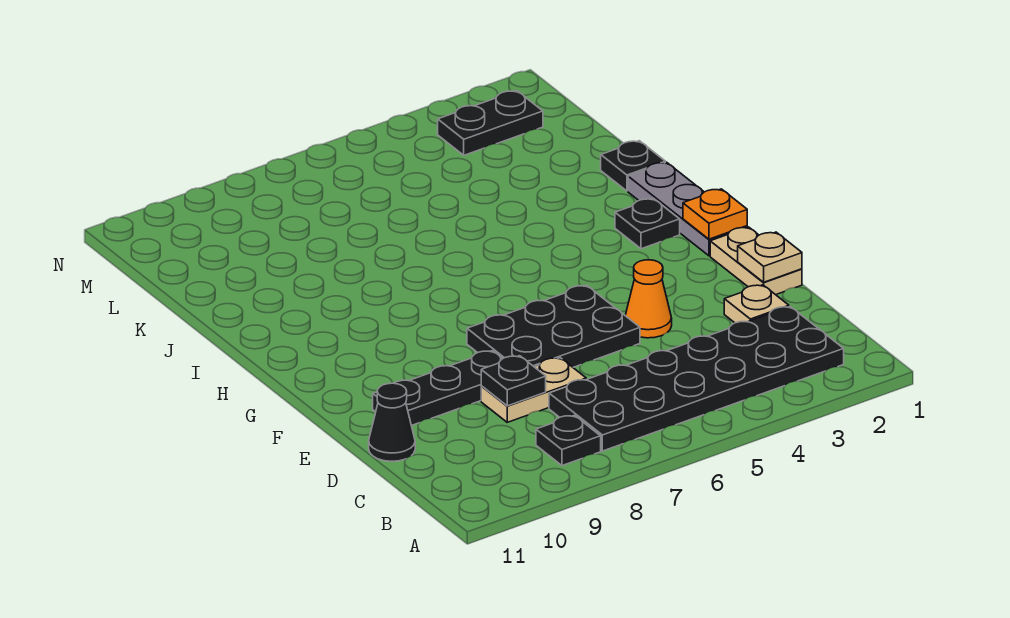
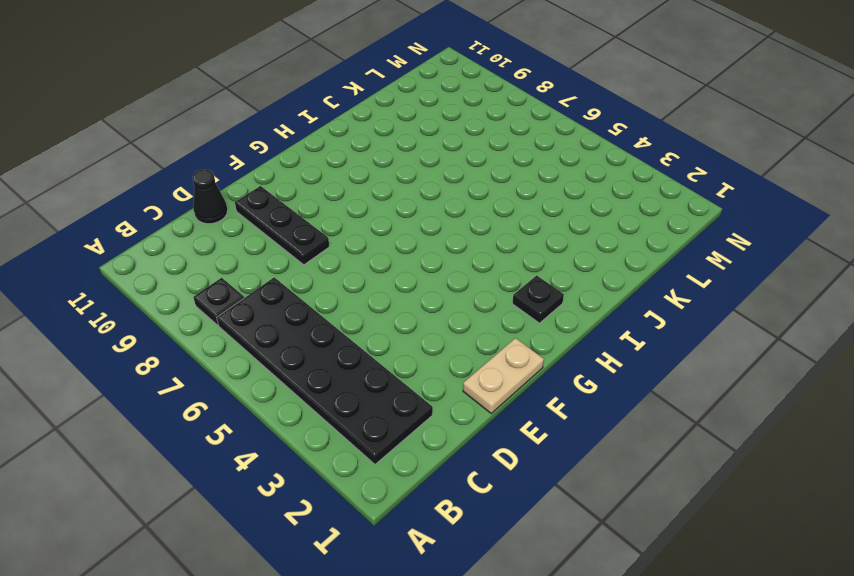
none -> tan 1x1 plate [724,285,789,323]
none -> tan 1x2 plate [481,358,586,422]
none -> orange 1x1 cone [625,260,672,338]

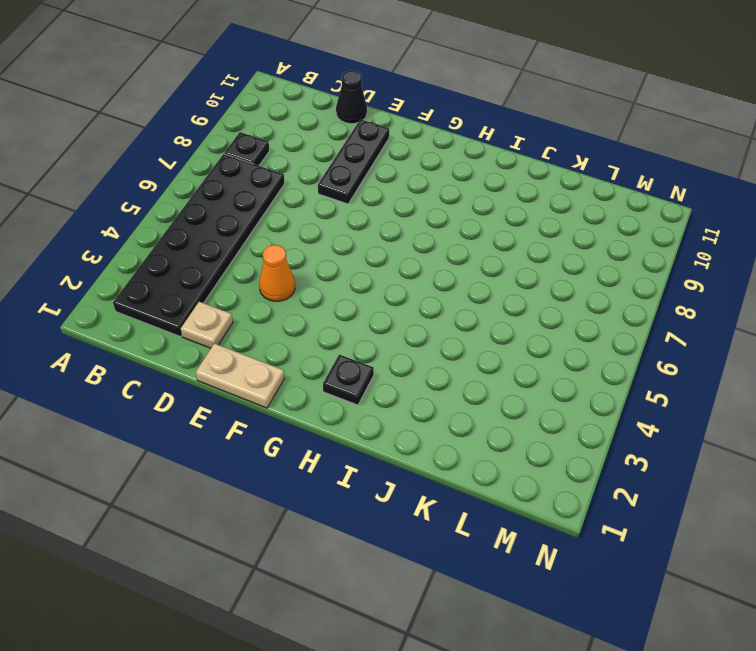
none -> tan 1x2 plate [481,358,586,422]
none -> black 2x3 plate [467,285,640,367]
none -> grey 1x3 plate [628,162,747,256]

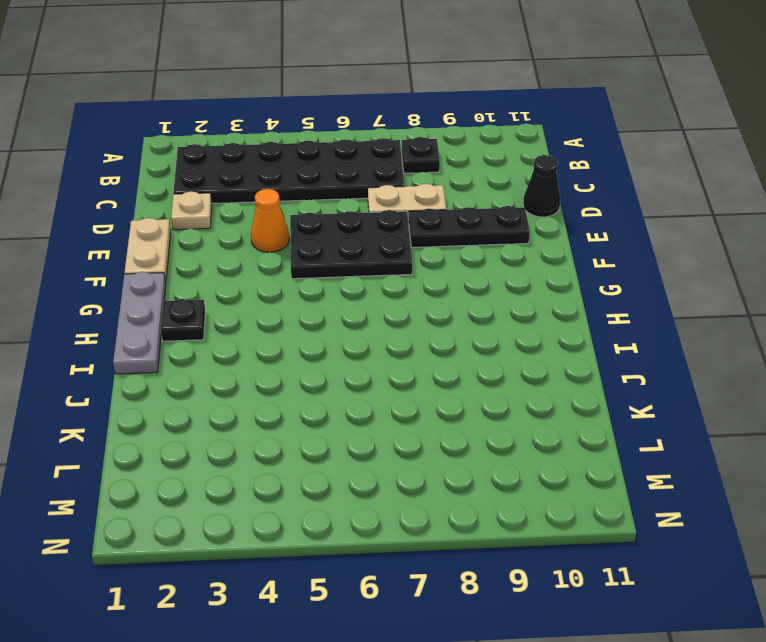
none -> black 1x1 plate [601,141,665,191]
none -> black 1x2 plate [438,91,543,155]
none -> black 1x1 plate [481,356,546,406]

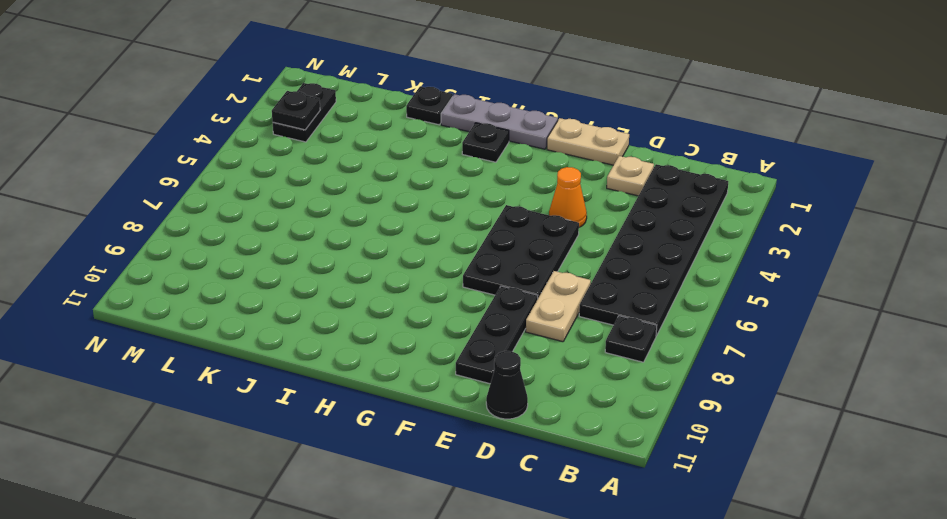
black 1x1 plate [272,91,320,130] -> black 1x1 plate moved to [481,356,546,406]
none -> tan 1x1 plate [738,232,802,282]
none -> orange 1x1 plate [683,189,747,239]

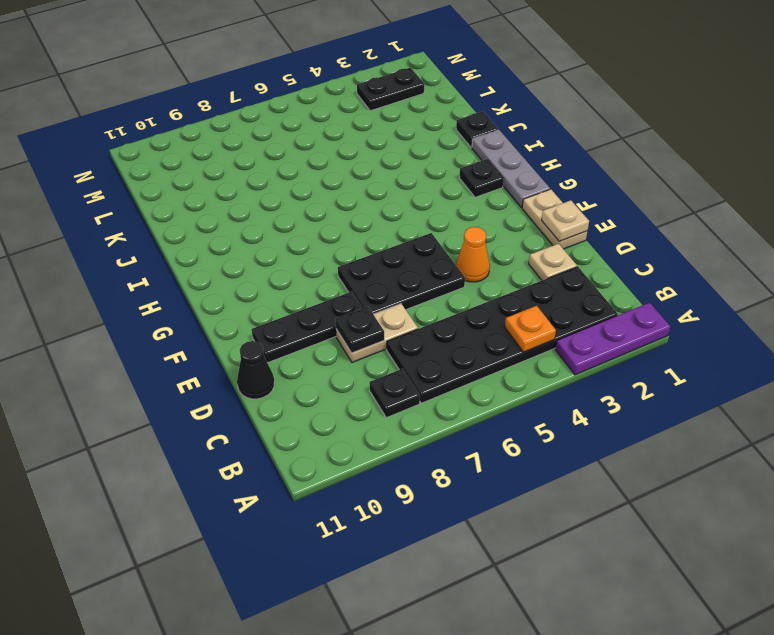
purple 1x3 plate [555,302,670,375] -> none
orange 1x1 plate [505,306,556,352] -> orange 1x1 plate moved to [683,189,747,239]

